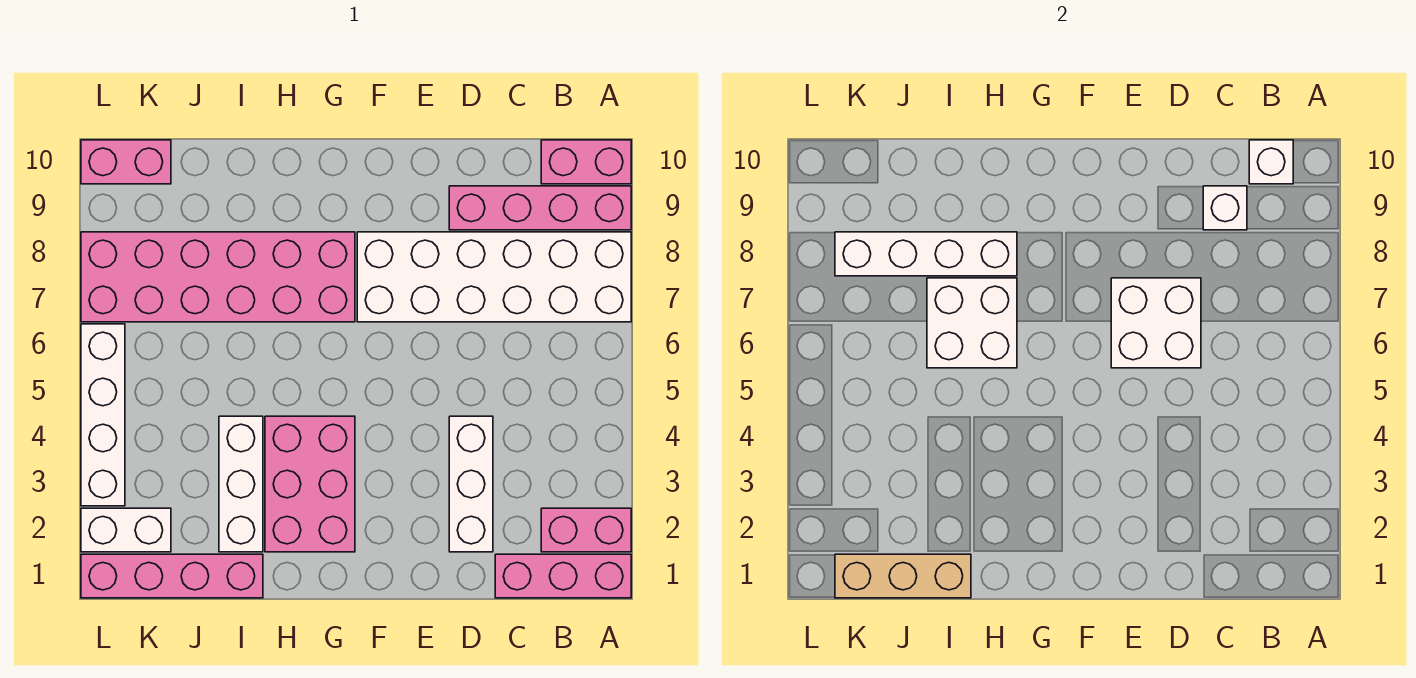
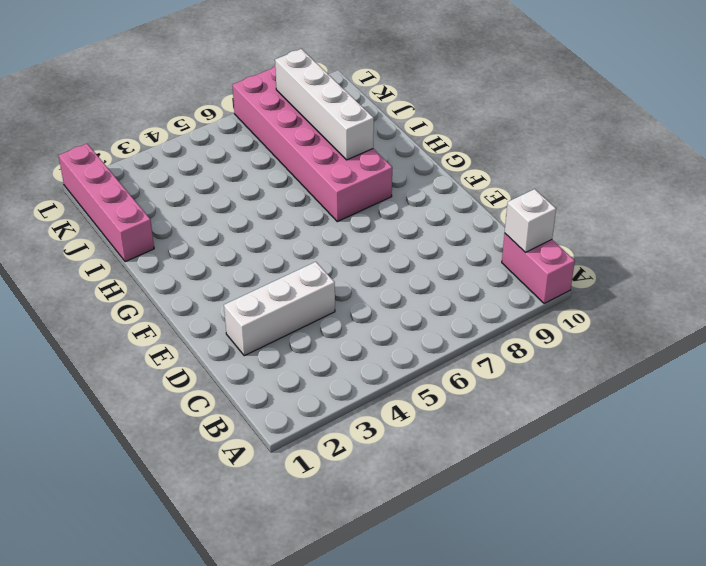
none -> pink 1x3 brick [495,554,631,598]
none -> pink 1x2 brick [541,508,631,552]
none -> white 2x6 brick [357,232,631,322]

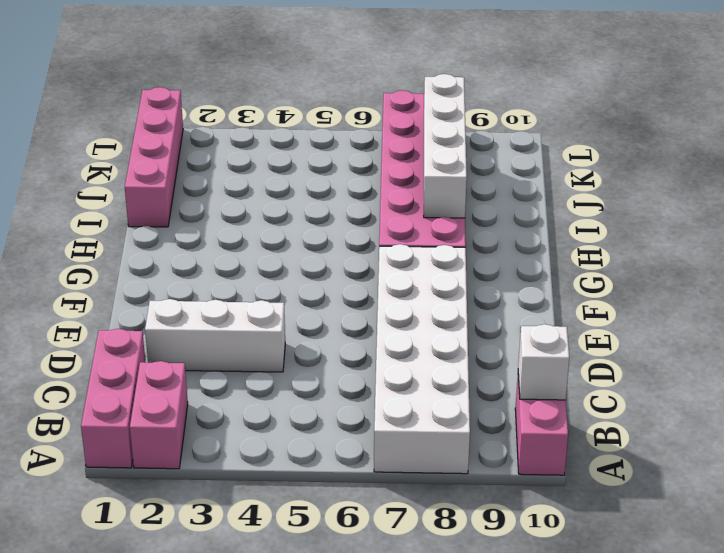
none -> pink 1x4 brick [449,186,631,230]
none -> pink 2x3 brick [265,416,355,552]
none -> white 1x3 brick [219,416,263,552]

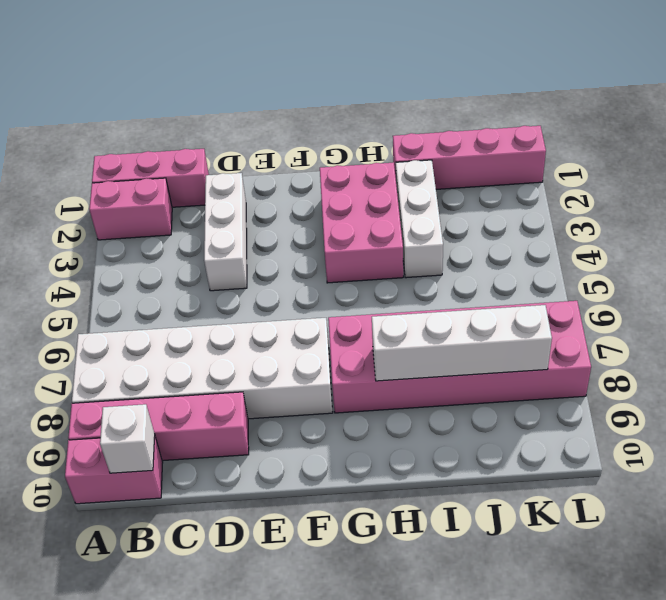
none -> white 1x2 brick [81,508,171,552]
none -> pink 1x2 brick [81,140,171,184]
none -> white 1x4 brick [81,324,125,506]

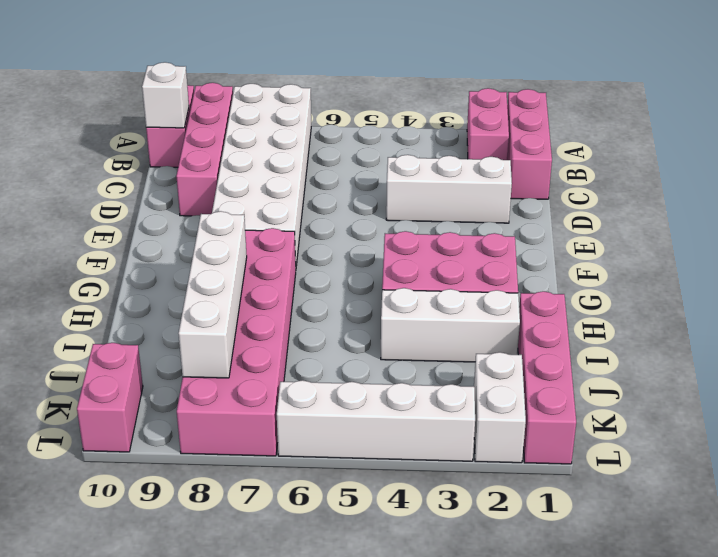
none -> white 1x1 brick [1203,186,1247,230]
none -> white 2x2 brick [1111,278,1201,368]
none -> white 2x2 brick [927,278,1017,368]

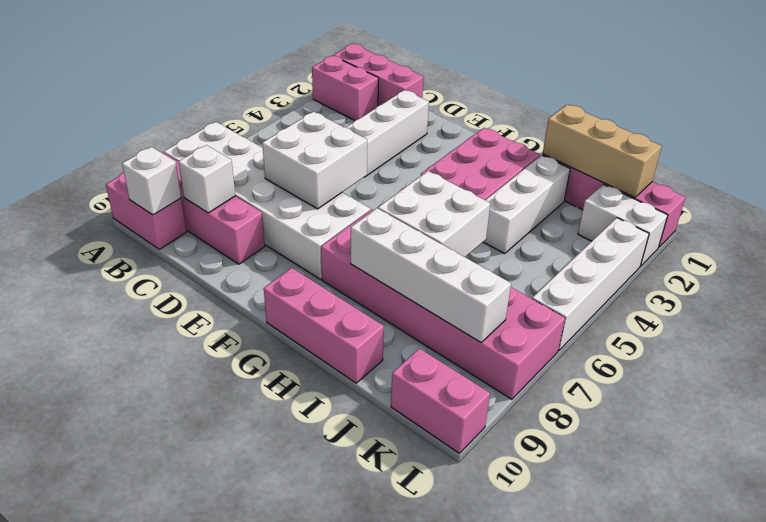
pink 1x3 brick [264,268,384,383] -> none

